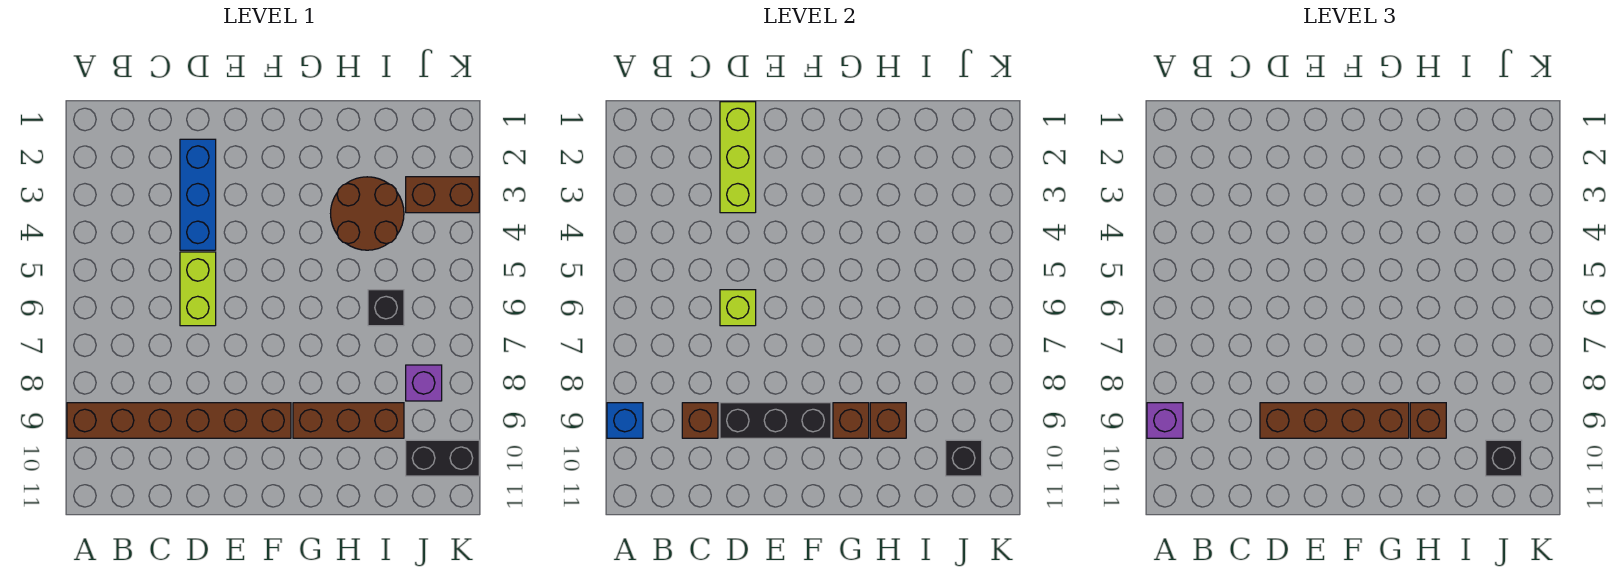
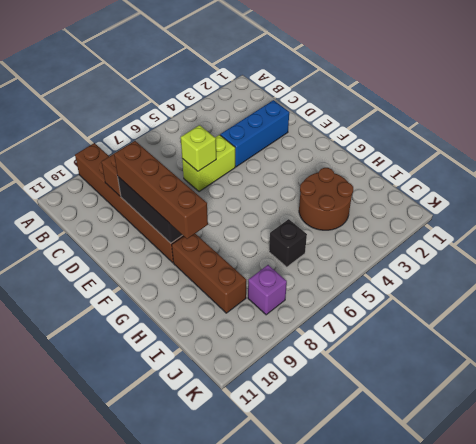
none -> brown 1x2 brick [406,177,479,213]
none -> black 1x2 brick [406,440,479,476]
none -> blue 1x1 brick [607,403,643,438]

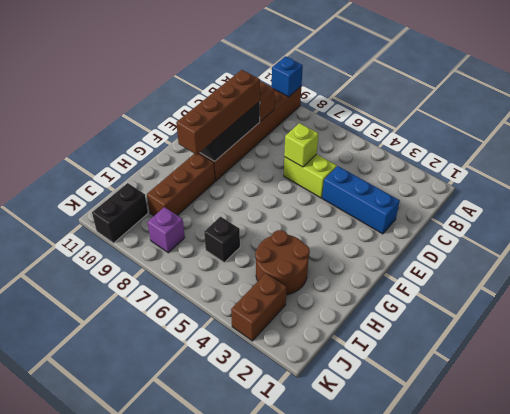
none -> lime 1x3 brick [720,102,756,213]
none -> brown 1x1 brick [833,403,869,438]
none -> brown 1x1 brick [870,403,906,438]

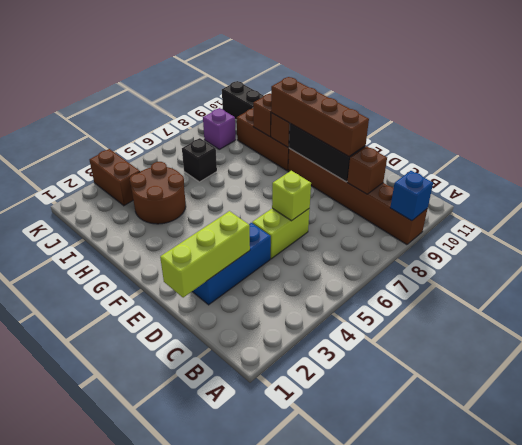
none -> black 1x1 brick [946,440,982,476]
none -> purple 1x1 brick [1147,403,1183,438]
none -> brown 1x1 brick [1410,403,1446,438]

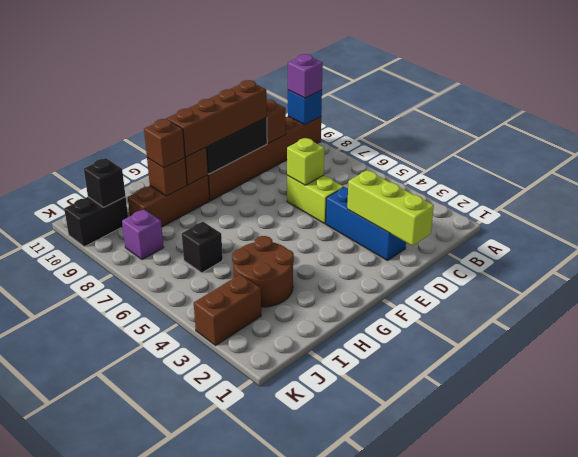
none -> black 1x1 brick [1486,440,1522,476]

